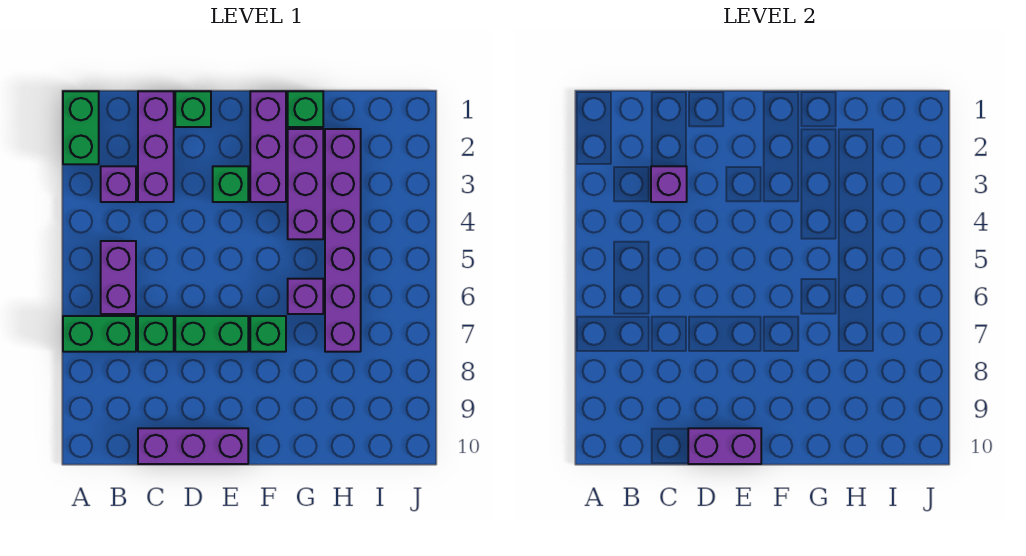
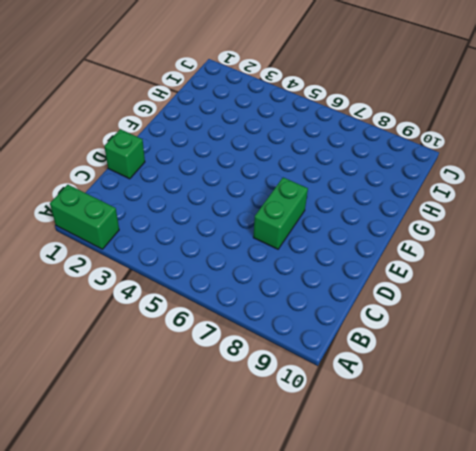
none -> green 1x2 brick [63,316,136,352]
none -> purple 1x1 brick [101,166,136,202]
none -> purple 1x2 brick [101,241,136,314]

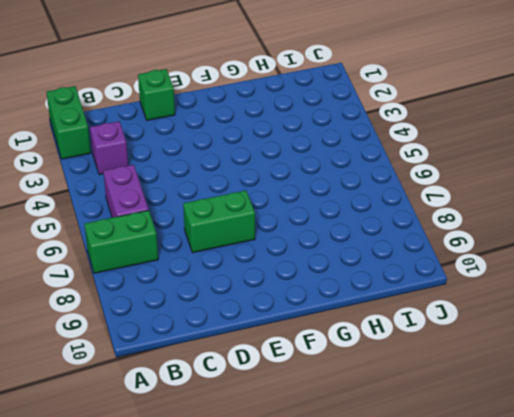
none -> purple 1x3 brick [138,91,174,202]
none -> green 1x1 brick [138,316,174,352]
none -> purple 1x3 brick [138,428,248,464]

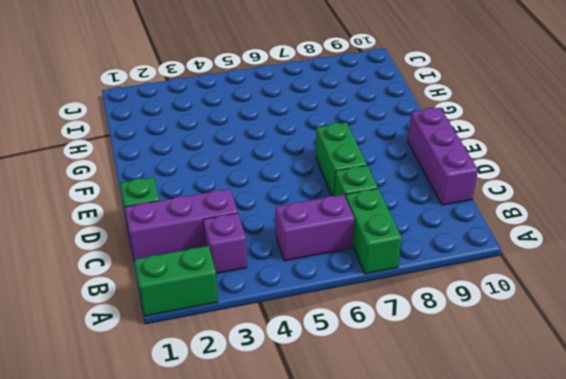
none -> green 1x1 brick [213,166,248,202]
none -> purple 1x3 brick [250,91,286,202]
none -> green 1x1 brick [250,316,286,352]

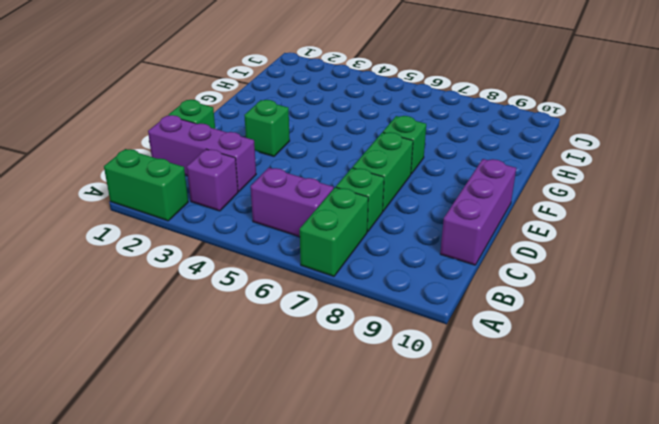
none -> purple 1x3 brick [250,91,286,202]
none -> green 1x1 brick [288,91,323,127]
none -> purple 1x3 brick [288,129,323,239]

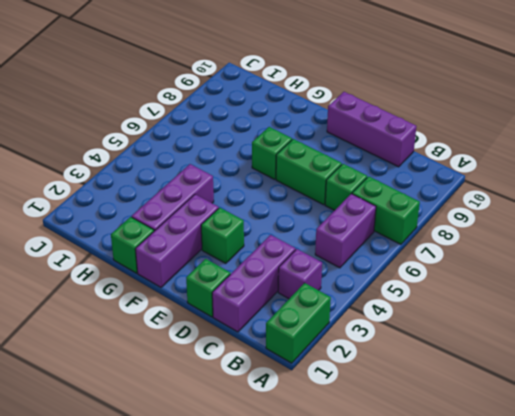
none -> purple 1x1 brick [288,279,323,314]
none -> purple 1x6 brick [325,129,361,352]
none -> purple 1x1 brick [651,166,687,202]

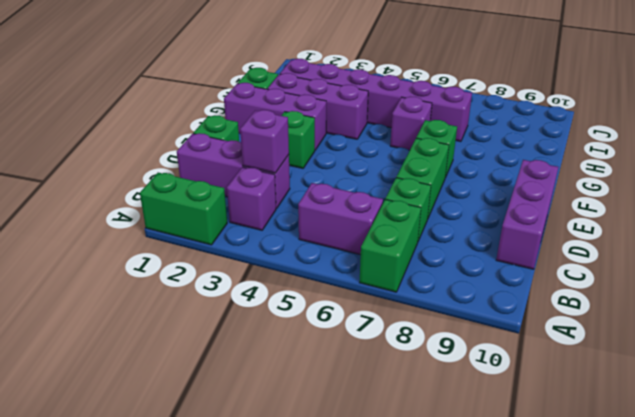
none -> purple 1x2 brick [688,428,761,464]

